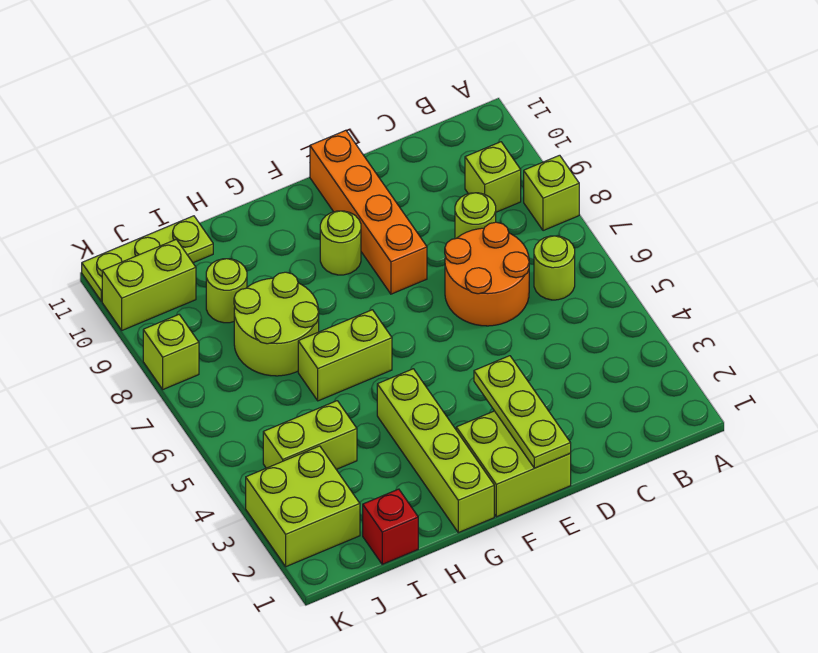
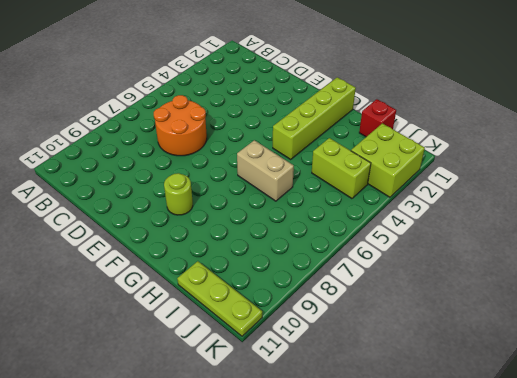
tan 1x2 brick [237,140,294,201] -> lime 1x2 brick [298,310,392,401]
none -> lime 1x1 brick [524,155,579,231]
none -> lime 1x1 round brick [534,236,575,300]
none -> lime 1x1 brick [465,142,521,212]

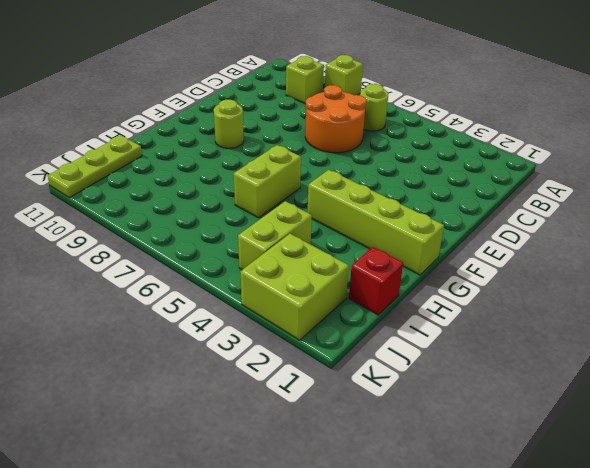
none -> lime 1x1 round brick [455,193,496,239]
none -> lime 2x2 brick [456,411,571,517]
none -> orange 1x4 brick [310,130,427,294]

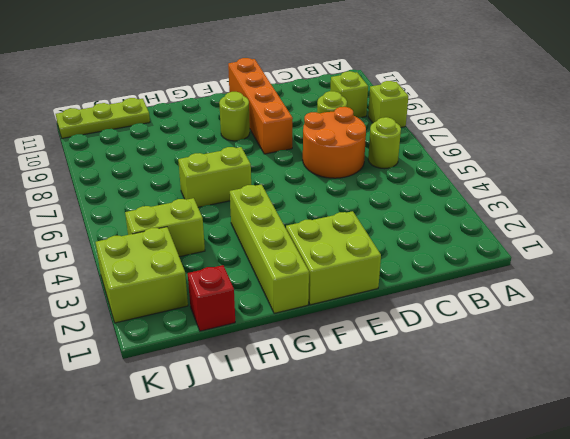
none -> lime 2x2 round brick [234,272,319,376]
none -> lime 1x1 round brick [206,259,247,323]
none -> lime 1x2 brick [102,239,196,330]

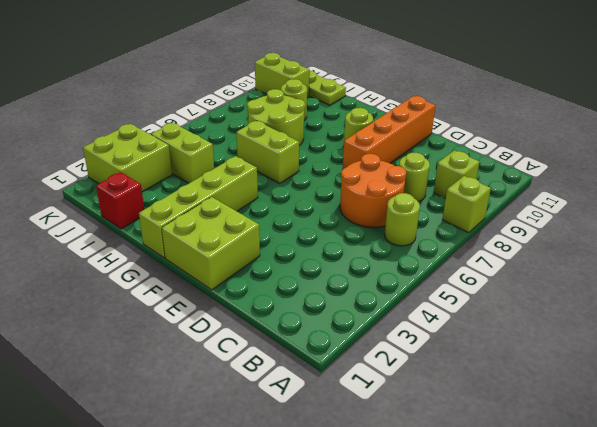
none -> lime 1x1 brick [143,315,199,389]
none -> lime 1x3 plate [474,356,571,468]

